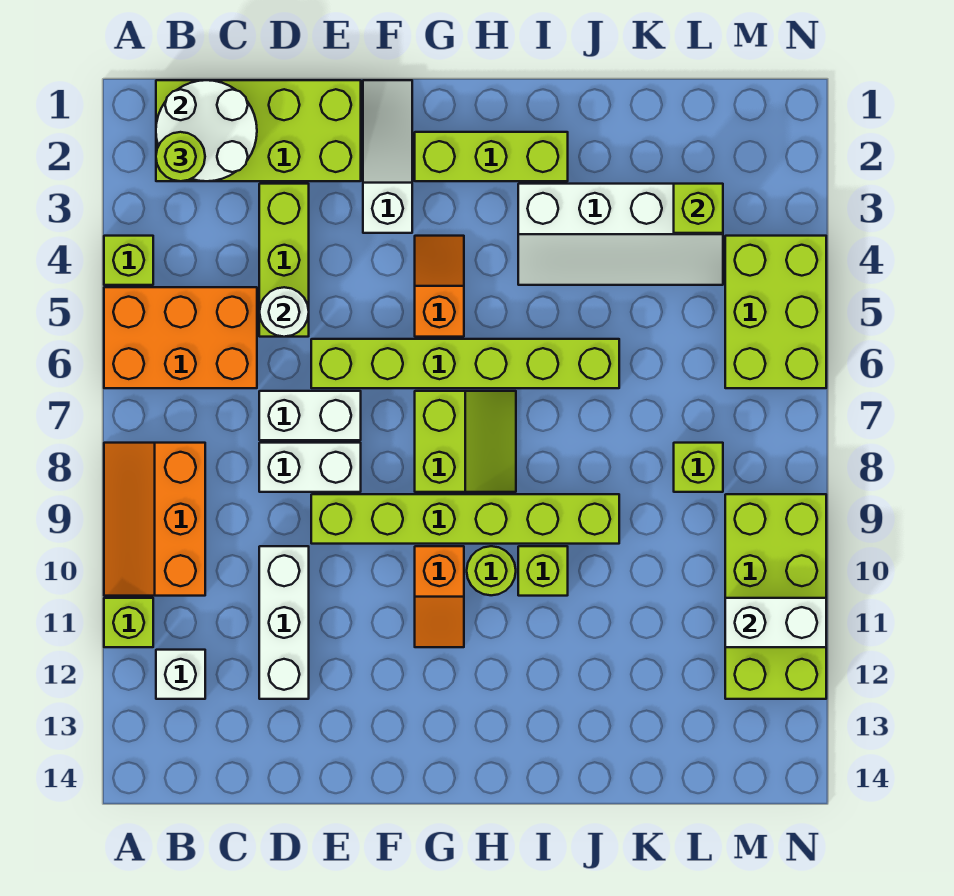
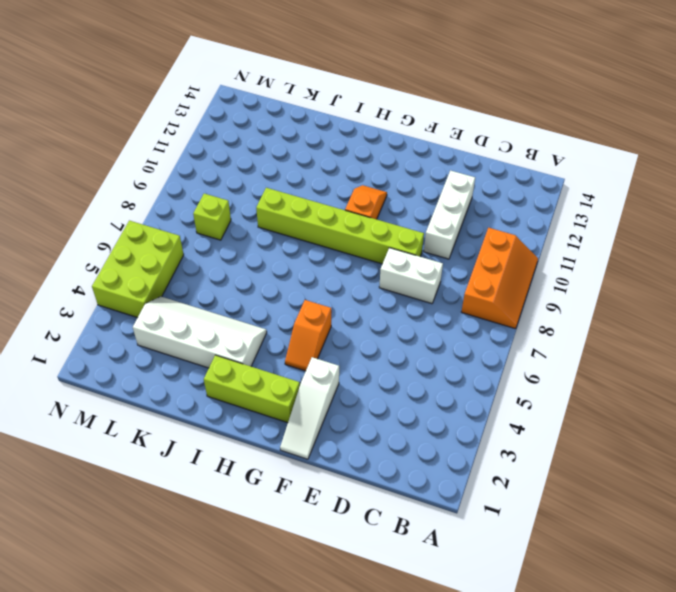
none -> lime 1x1 brick [104,236,153,285]
none -> orange 2x3 brick [104,287,257,388]
none -> lime 1x1 brick [104,598,153,647]

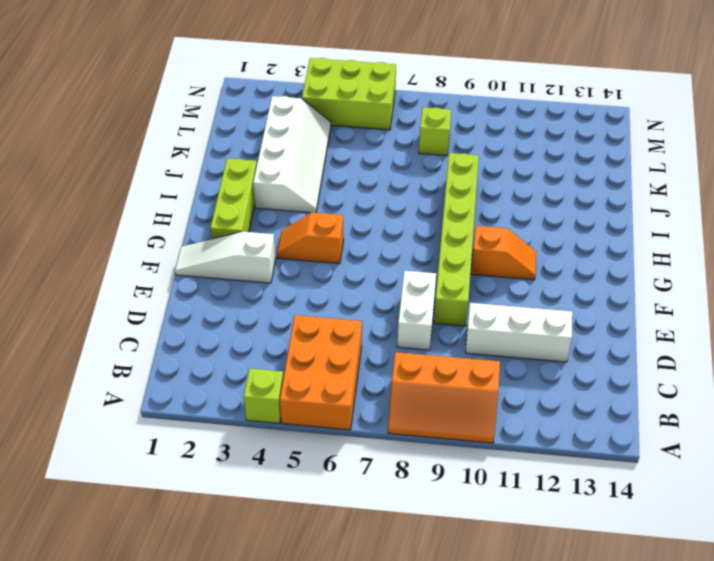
none -> lime 1x1 brick [104,598,153,647]
none -> lime 2x4 brick [156,80,361,181]
none -> white 1x1 brick [156,650,205,699]

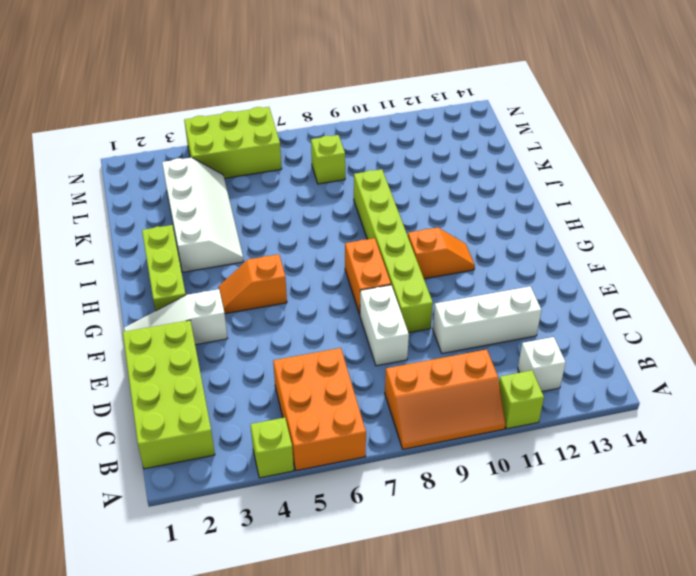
orange 1x2 brick [345,238,391,314] -> lime 2x2 slope [415,391,516,492]
none -> lime 1x3 brick [259,184,309,337]
none -> white 1x2 brick [259,391,361,440]
none -> lime 1x6 brick [311,339,619,388]

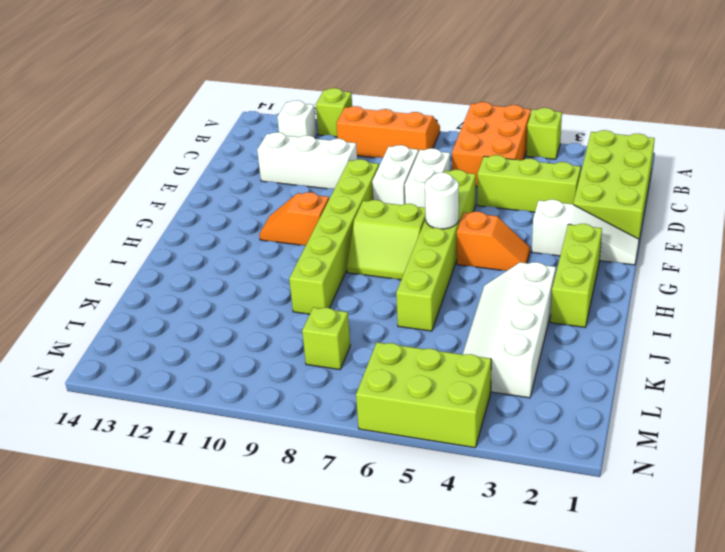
white 1x1 round brick [425,173,459,229] -> white 1x1 round brick moved to [259,287,309,337]
none -> lime 1x1 round brick [467,546,516,595]
none -> lime 1x1 brick [518,546,568,596]
none -> lime 2x4 brick [725,494,826,699]

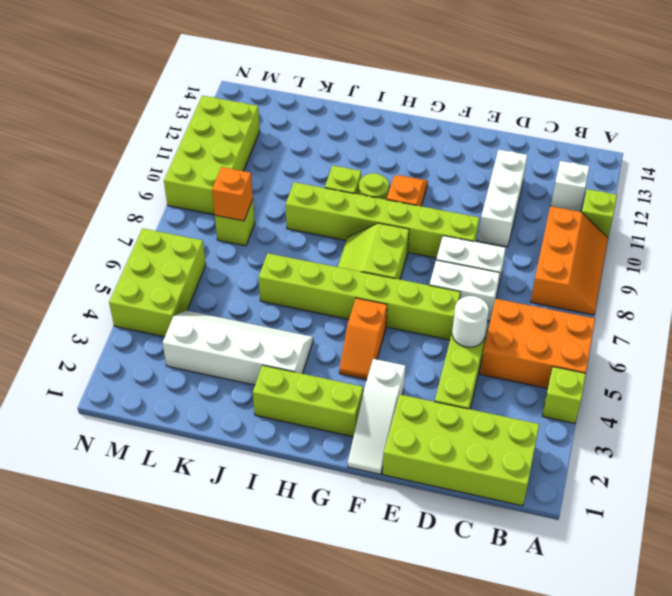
orange 1x1 brick [212,167,253,221] -> none
none -> white 2x2 round brick [156,80,257,181]
none -> lime 1x1 brick [674,184,723,233]
none -> white 1x2 brick [725,598,826,647]

